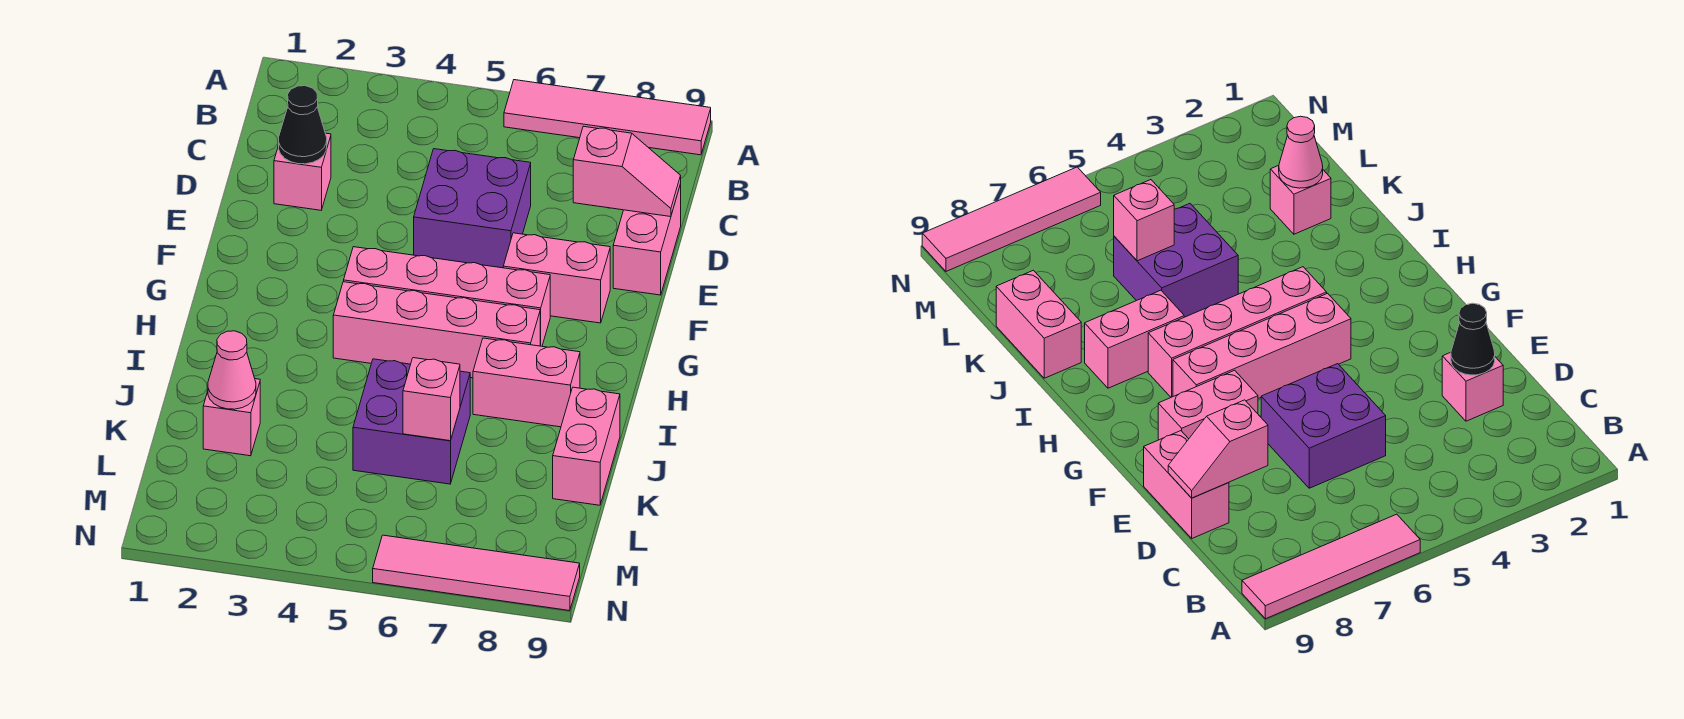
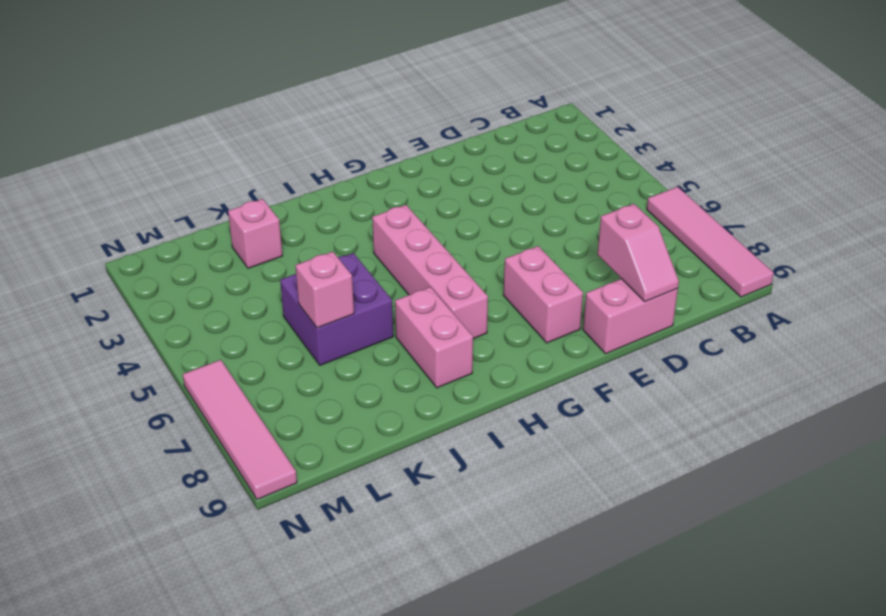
none -> pink 1x1 brick [274,133,331,210]
none -> purple 2x2 brick [414,149,531,268]
none -> pink 1x4 brick [344,247,550,346]

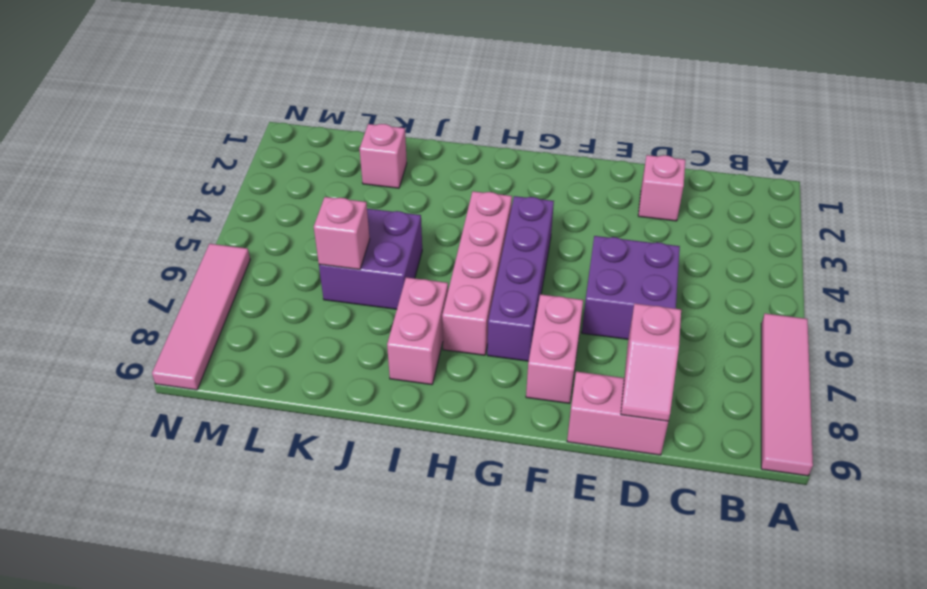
purple 1x4 brick [487,196,554,361] -> pink 1x4 brick [344,247,550,346]
none -> pink 1x2 brick [553,387,620,505]
none -> black 1x1 cone [279,86,327,164]
none -> pink 1x1 cone [208,331,256,409]

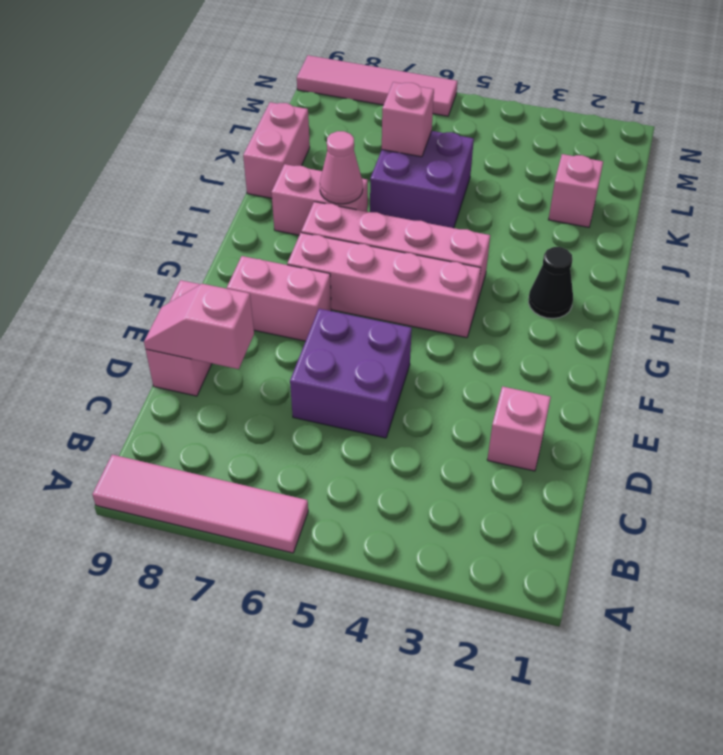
black 1x1 cone [528,247,573,319] -> black 1x1 cone moved to [279,86,327,164]
pink 1x1 cone [320,131,363,204] -> pink 1x1 cone moved to [208,331,256,409]

